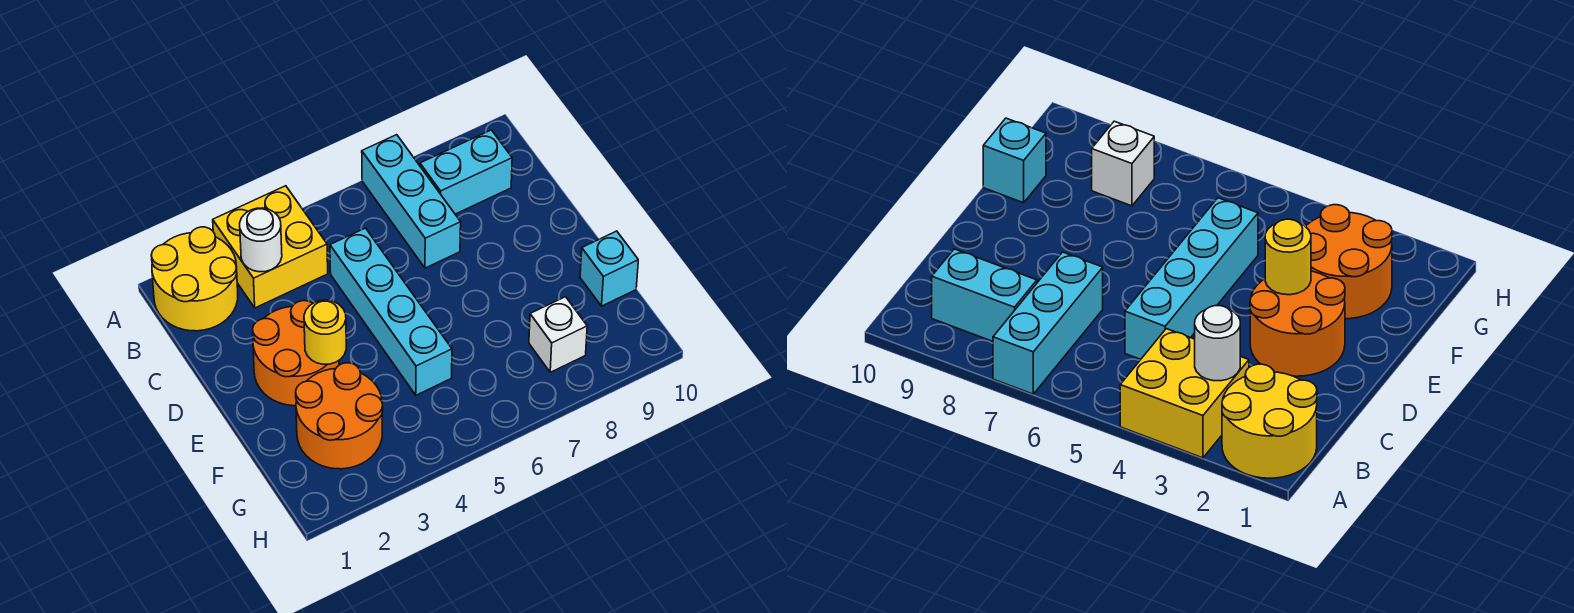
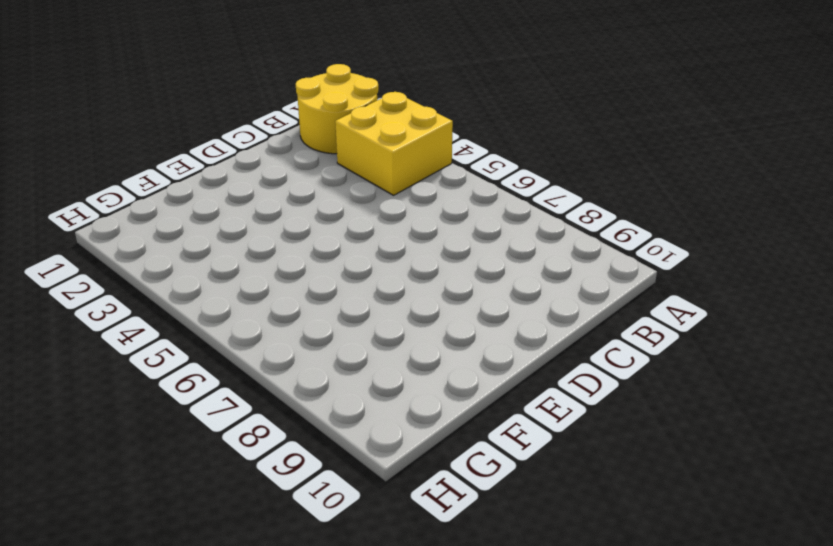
none -> cyan 1x3 brick [362,135,461,268]
none -> cyan 1x2 brick [420,130,512,214]

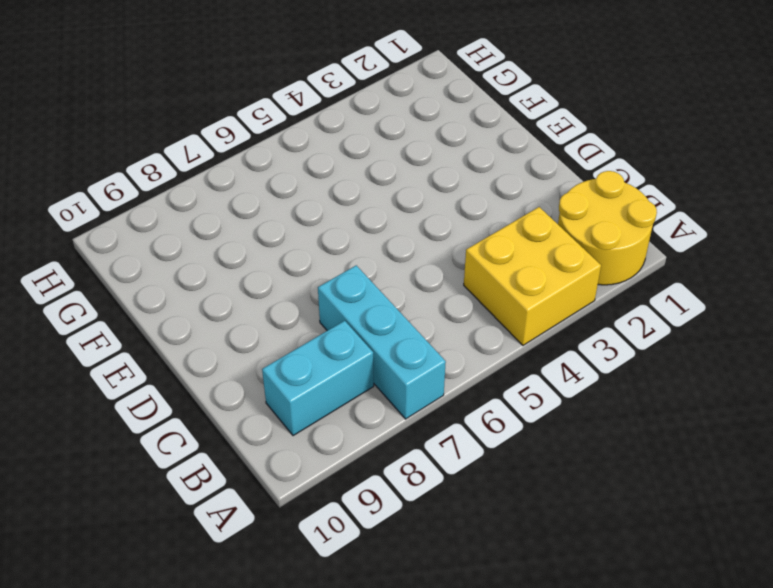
none -> cyan 1x4 brick [330,228,452,395]
none -> orange 2x2 round brick [253,301,339,406]

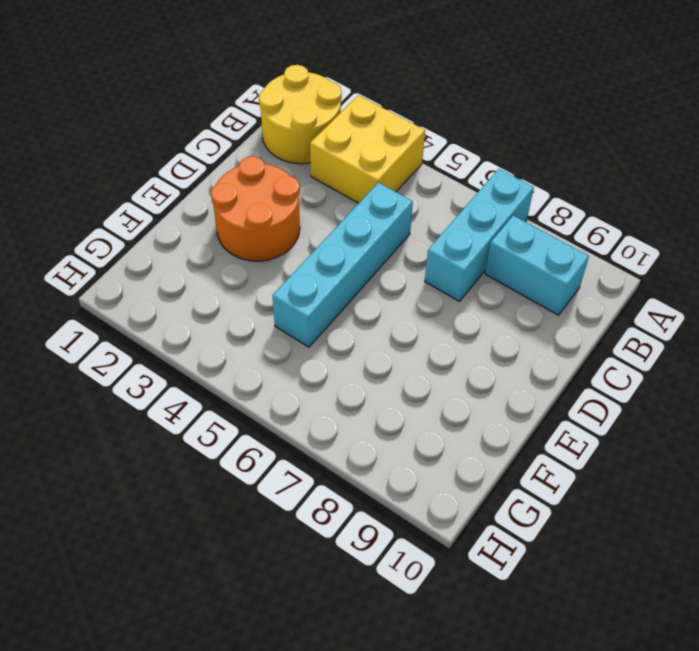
none -> orange 2x2 round brick [296,363,383,469]
none -> cyan 1x1 brick [580,231,638,306]

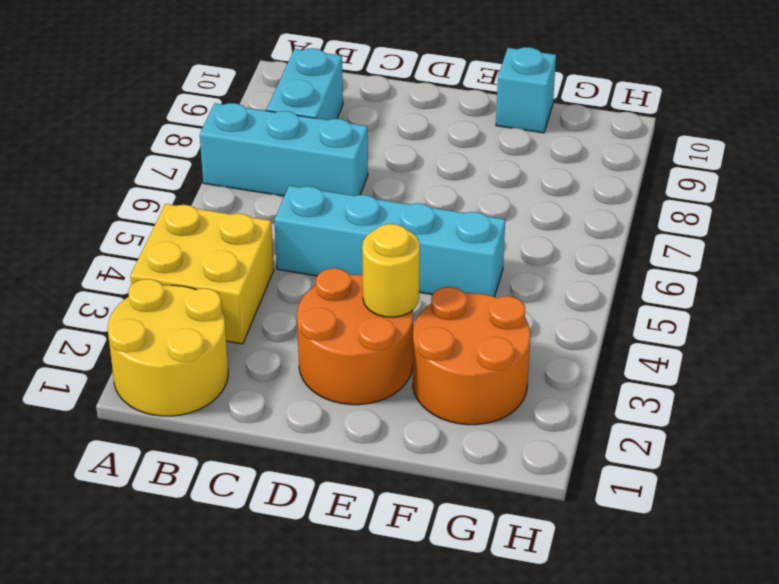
none -> white 1x1 brick [529,297,587,372]
none -> white 1x1 round brick [240,208,282,272]

